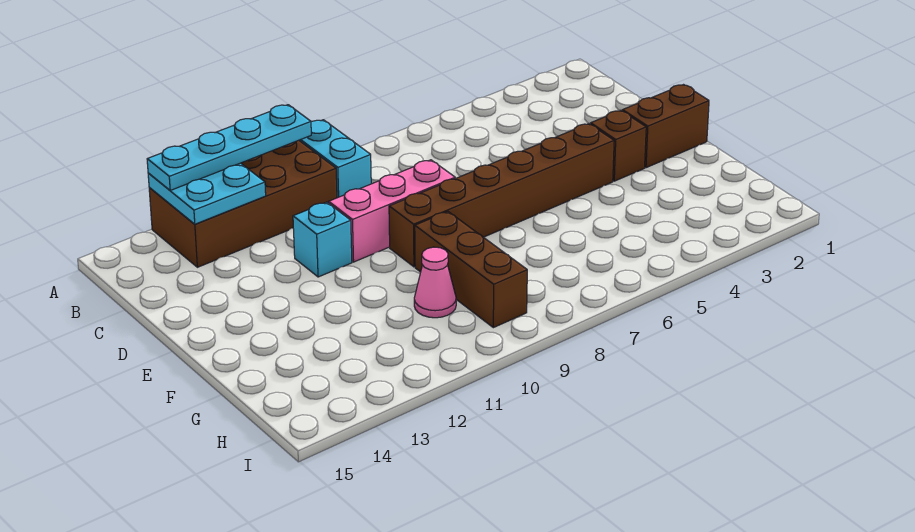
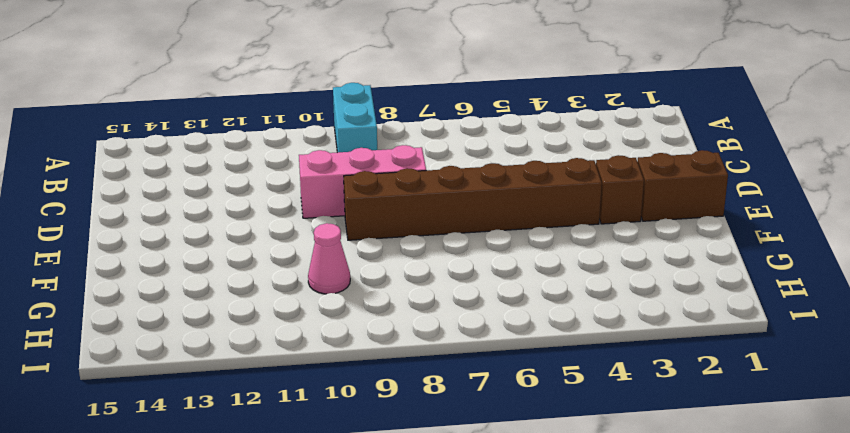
none -> brown 2x4 brick [149,140,337,267]
none -> cyan 1x1 brick [293,202,352,277]

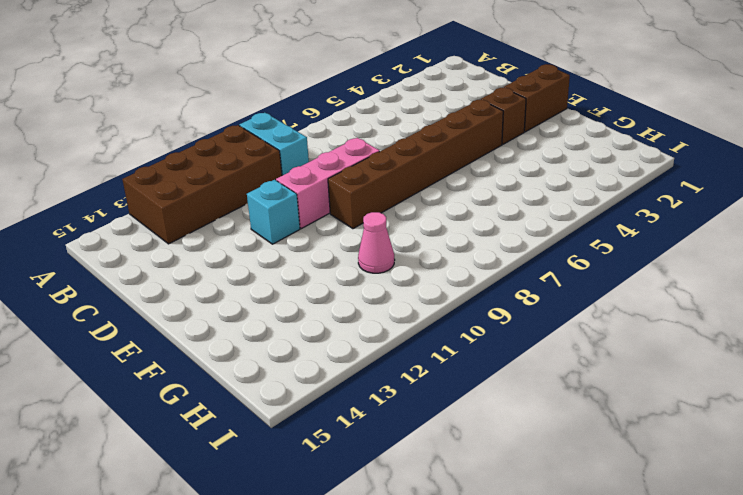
none -> brown 1x3 brick [415,212,527,328]
none -> cyan 2x2 plate [148,163,266,224]

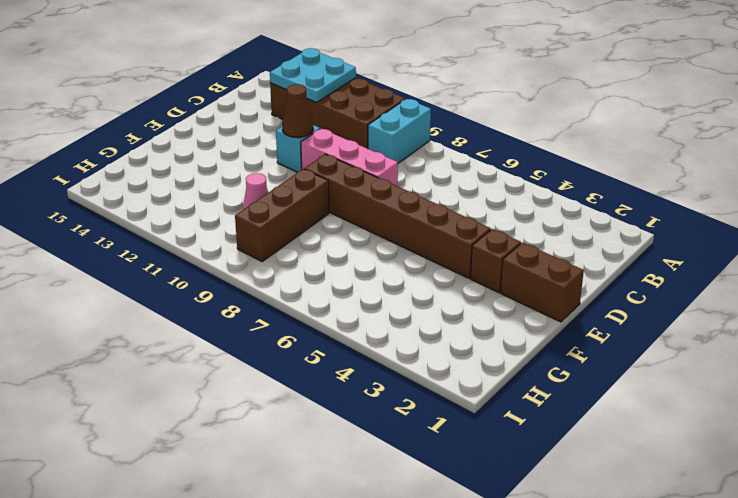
brown 1x1 cone [282,84,313,137] -> none
none -> cyan 1x4 plate [147,105,311,190]

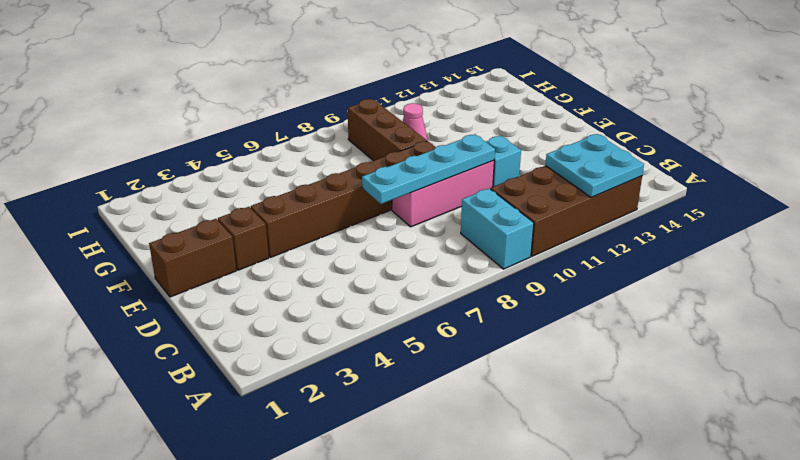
cyan 1x4 plate [362,135,495,204] -> cyan 1x4 plate moved to [147,105,311,190]

